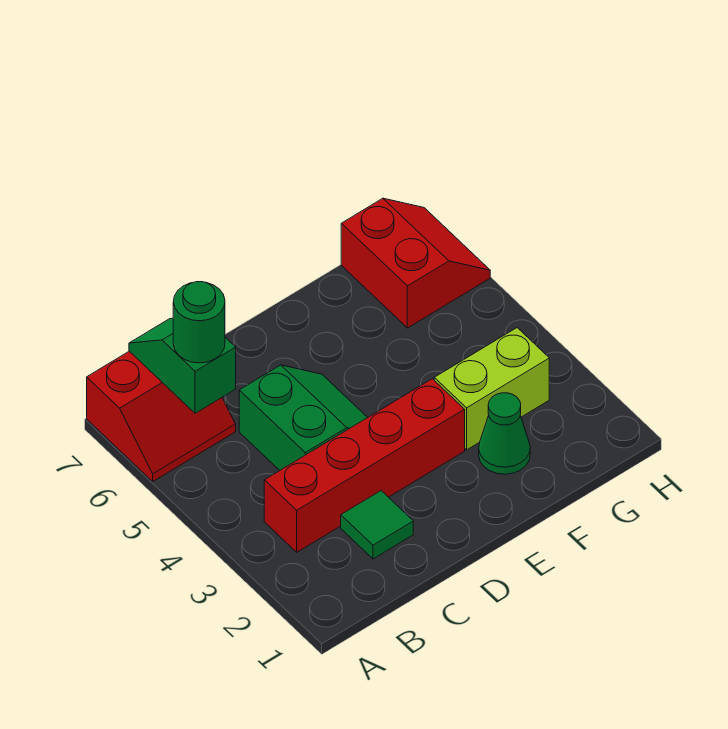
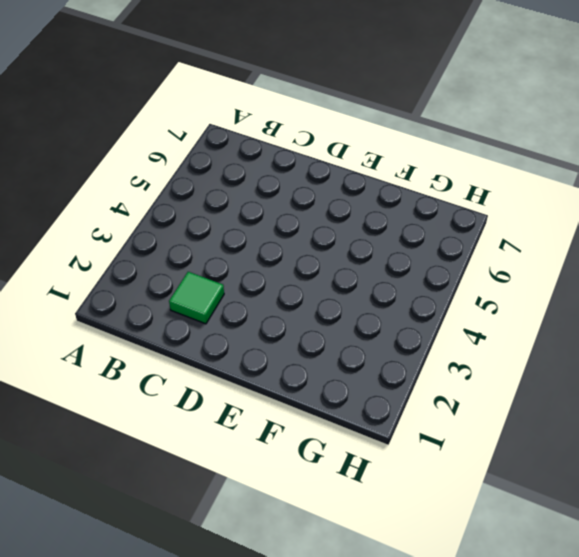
none -> red 2x2 slope [87,351,236,481]
none -> red 1x4 brick [264,379,465,552]

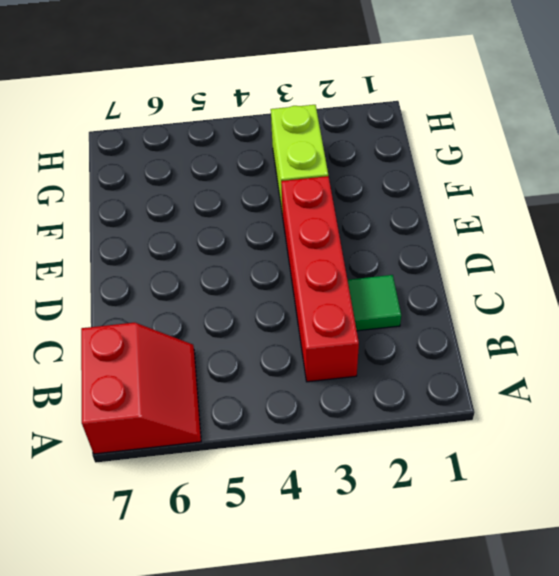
none -> green 2x2 slope [239,365,368,470]
none -> green 1x1 cone [479,393,530,474]

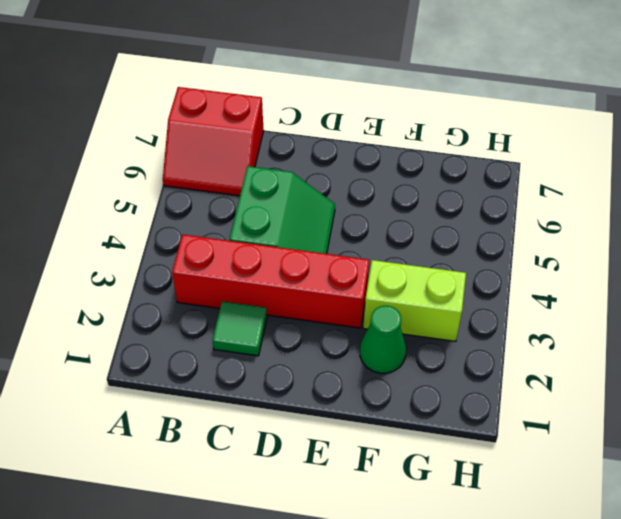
none -> red 2x2 slope [341,198,490,328]
none -> green 1x2 slope [129,318,236,413]

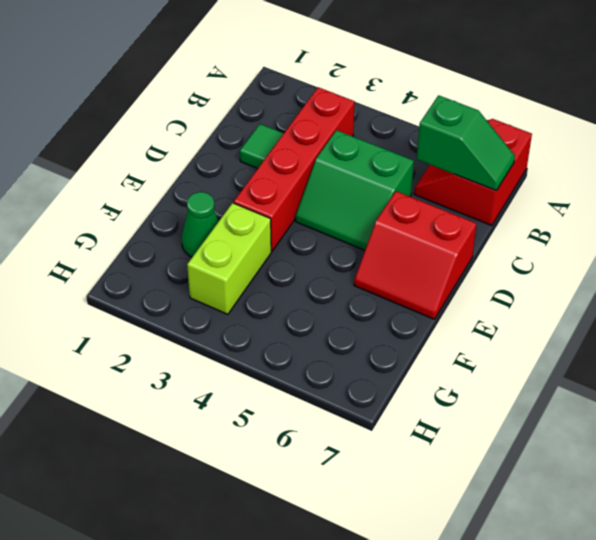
red 2x2 slope [354,191,476,319] -> red 2x2 slope moved to [341,198,490,328]
none -> green 1x1 round brick [173,282,225,363]

